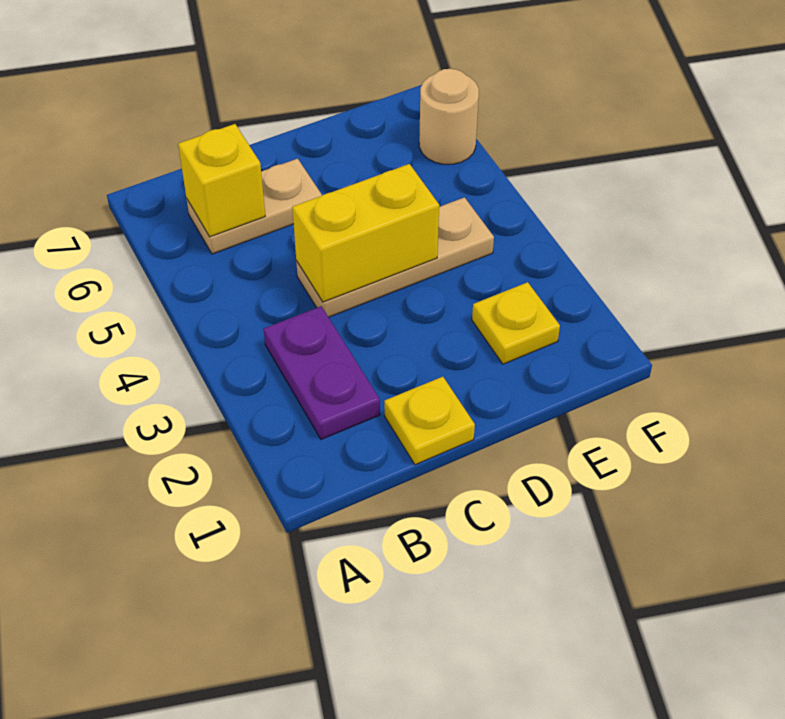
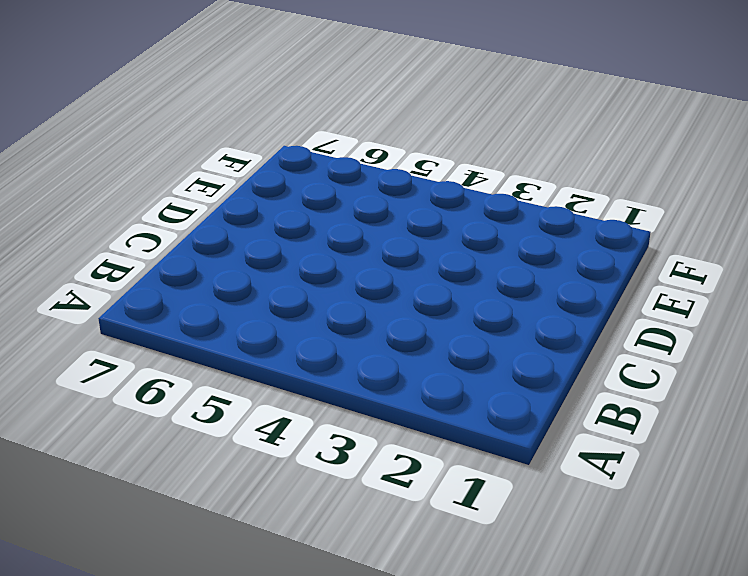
none -> purple 1x2 plate [264,306,380,439]
none -> tan 1x2 plate [186,159,322,254]

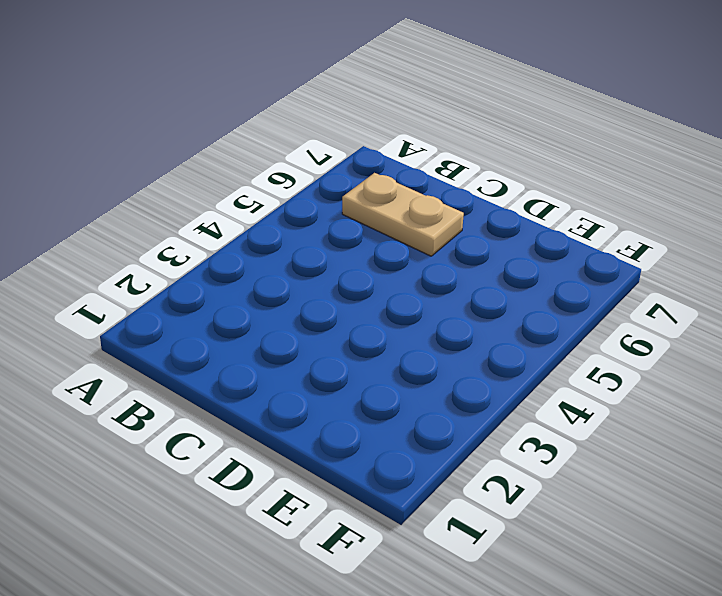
none -> purple 1x2 plate [264,306,380,439]
none -> yellow 1x1 plate [384,377,475,465]

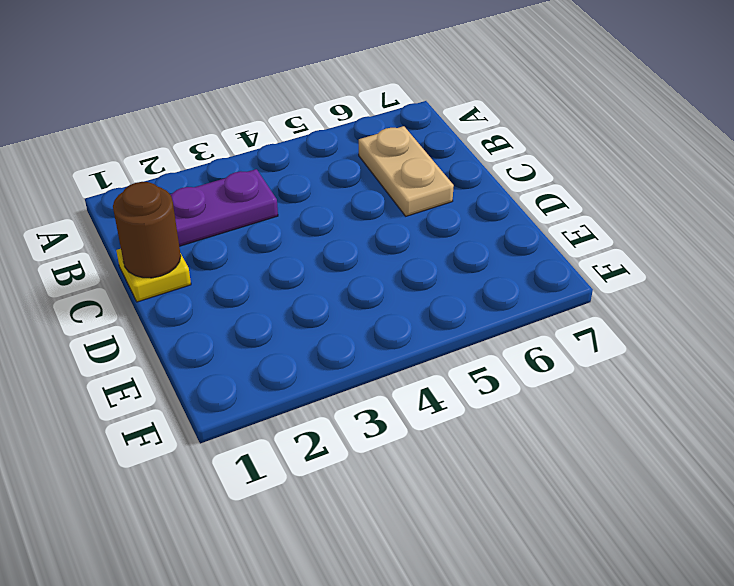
brown 1x1 round brick [113,182,181,278] -> none
none -> tan 1x3 plate [296,197,494,317]
none -> yellow 1x1 plate [472,282,560,364]

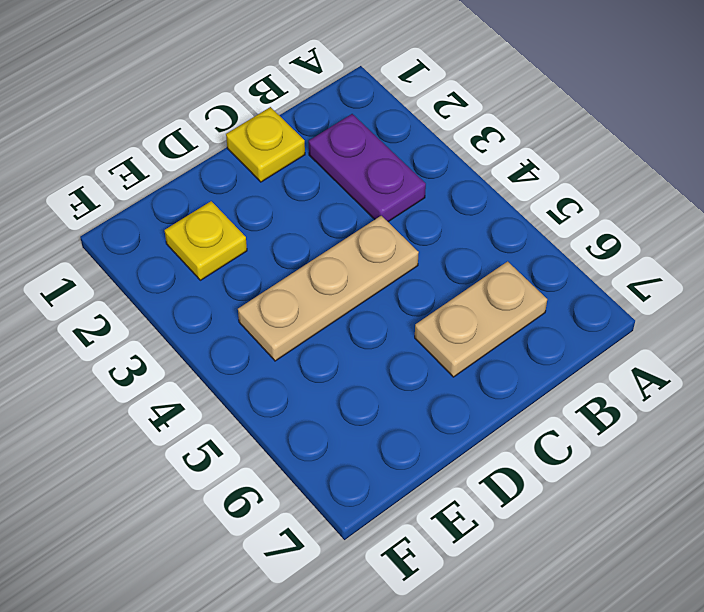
none -> tan 1x1 round brick [419,69,479,164]
none -> yellow 1x1 brick [178,124,265,237]

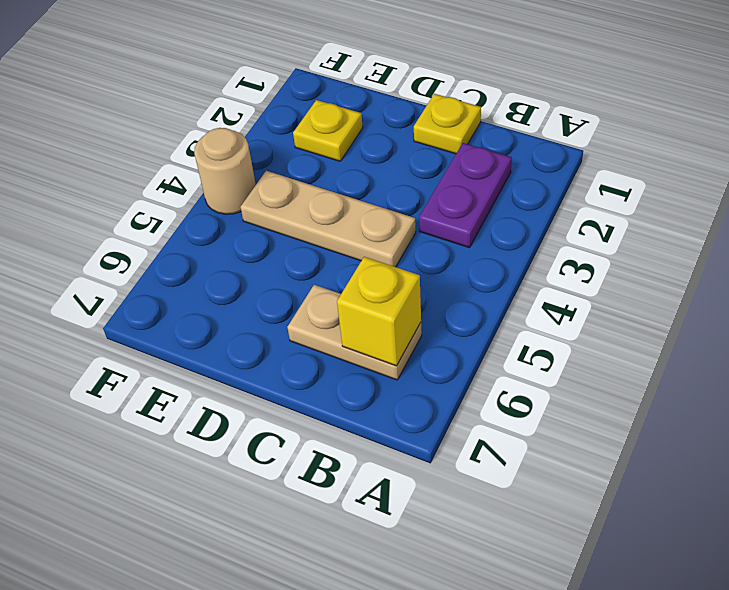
tan 1x1 round brick [194,128,256,214] -> tan 1x1 round brick moved to [419,69,479,164]
none -> yellow 1x2 brick [292,164,439,302]

